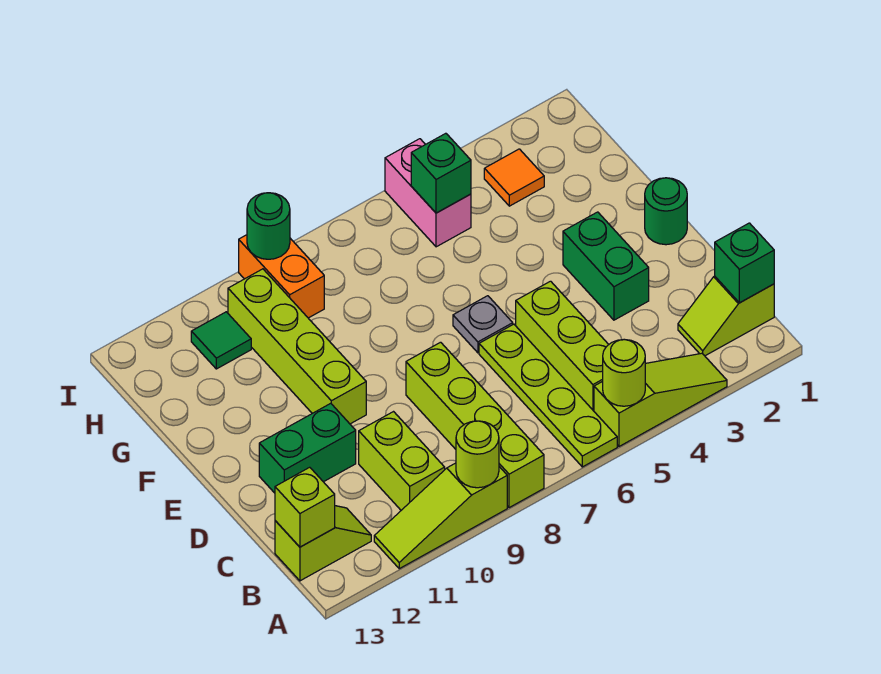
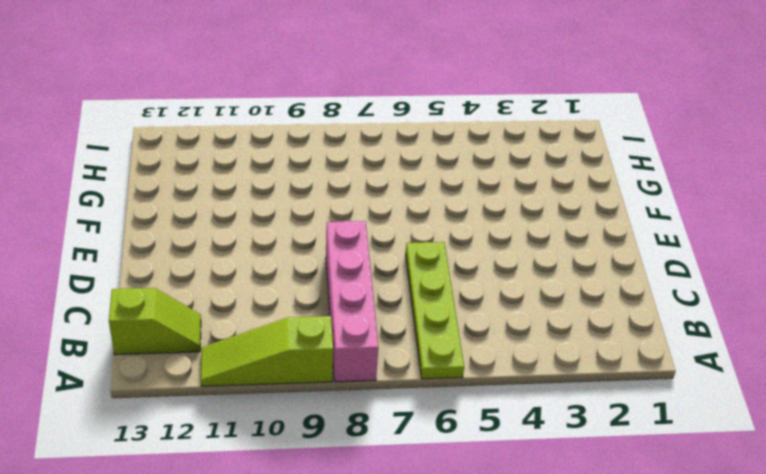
pink 1x4 brick [326,221,378,382] -> lime 1x4 brick [406,342,544,508]
none -> lime 1x3 slope [594,353,727,446]
none -> lime 1x2 slope [678,276,774,356]
none -> lime 1x3 brick [516,281,609,411]

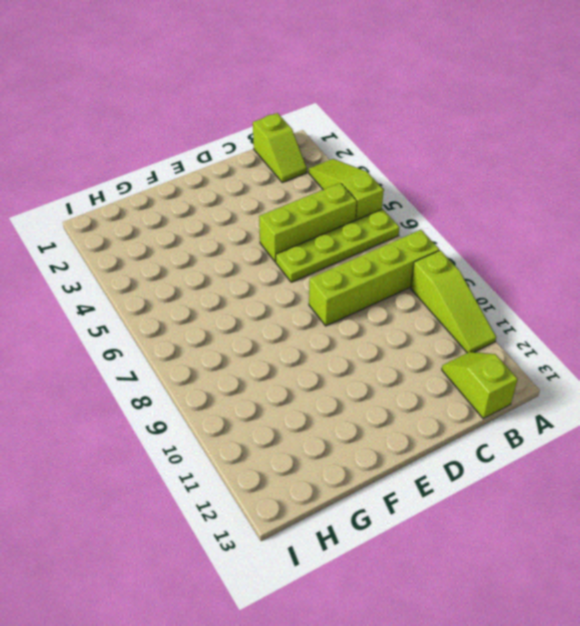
none -> lime 1x2 brick [359,412,445,510]
none -> green 1x2 brick [563,212,649,320]
none -> green 1x2 brick [259,403,356,493]

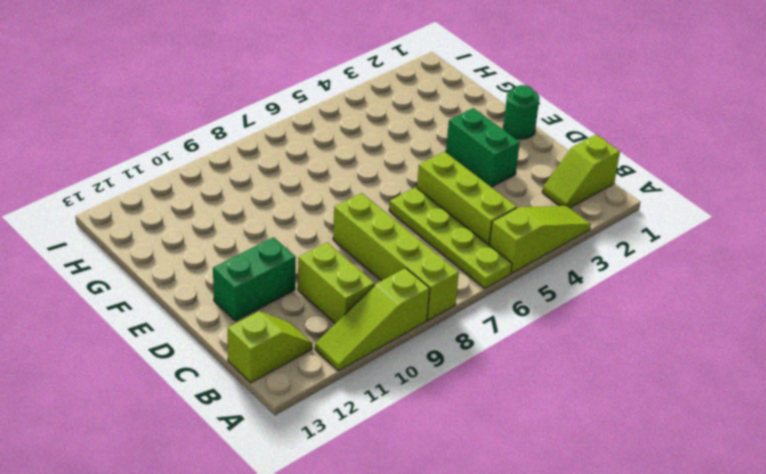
none -> grey 1x1 plate [453,296,513,353]
none -> lime 1x4 brick [228,269,366,424]
none -> orange 1x1 tile [484,149,544,206]

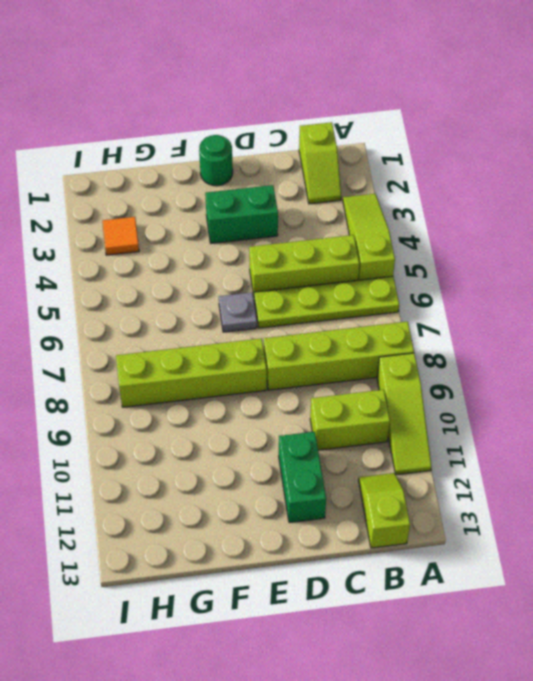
lime 1x4 brick [116,338,267,407] -> lime 1x4 brick moved to [228,269,366,424]
none -> pink 1x2 brick [385,139,471,247]
none -> orange 1x2 brick [239,235,324,318]
none -> green 1x1 tile [191,312,251,369]

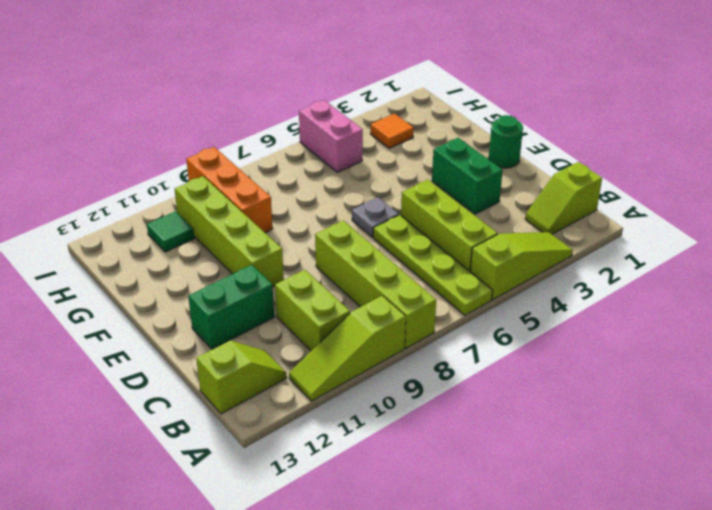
orange 1x3 brick [186,147,273,233] -> orange 1x2 brick [239,235,324,318]
none -> lime 1x1 round brick [603,340,645,406]
none -> lime 1x1 round brick [456,421,499,488]
none -> green 1x1 brick [715,223,774,303]

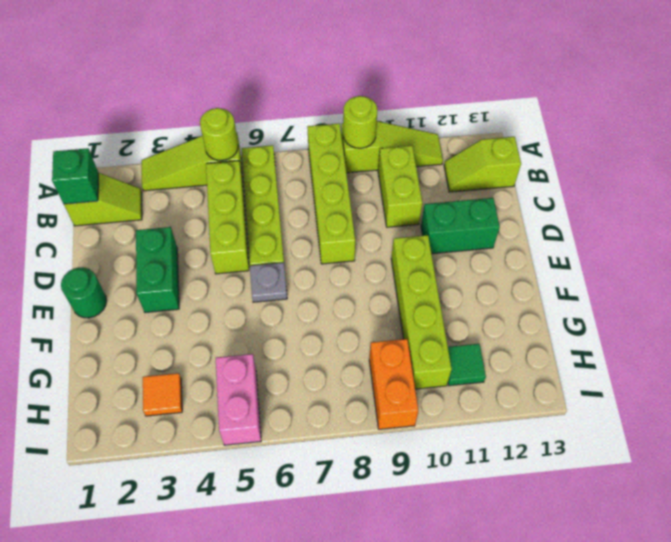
none -> lime 1x1 brick [275,467,335,547]
none -> green 1x1 brick [411,133,471,213]
none -> green 1x1 round brick [247,193,290,259]

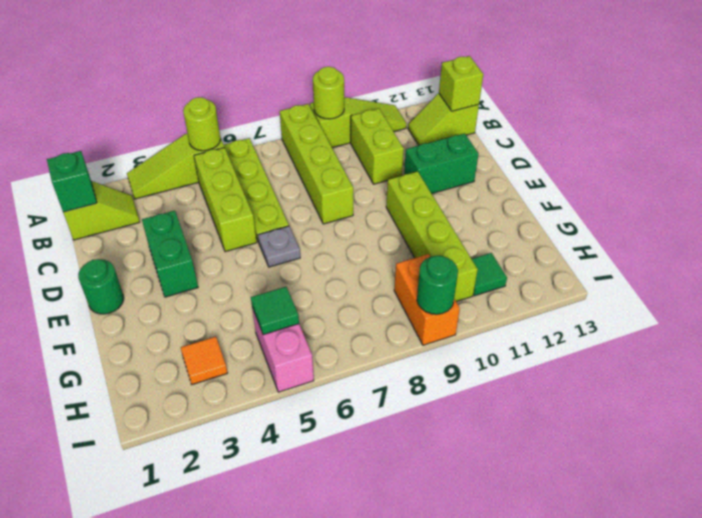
green 1x1 tile [251,287,299,335] -> green 1x1 brick [411,133,471,213]

